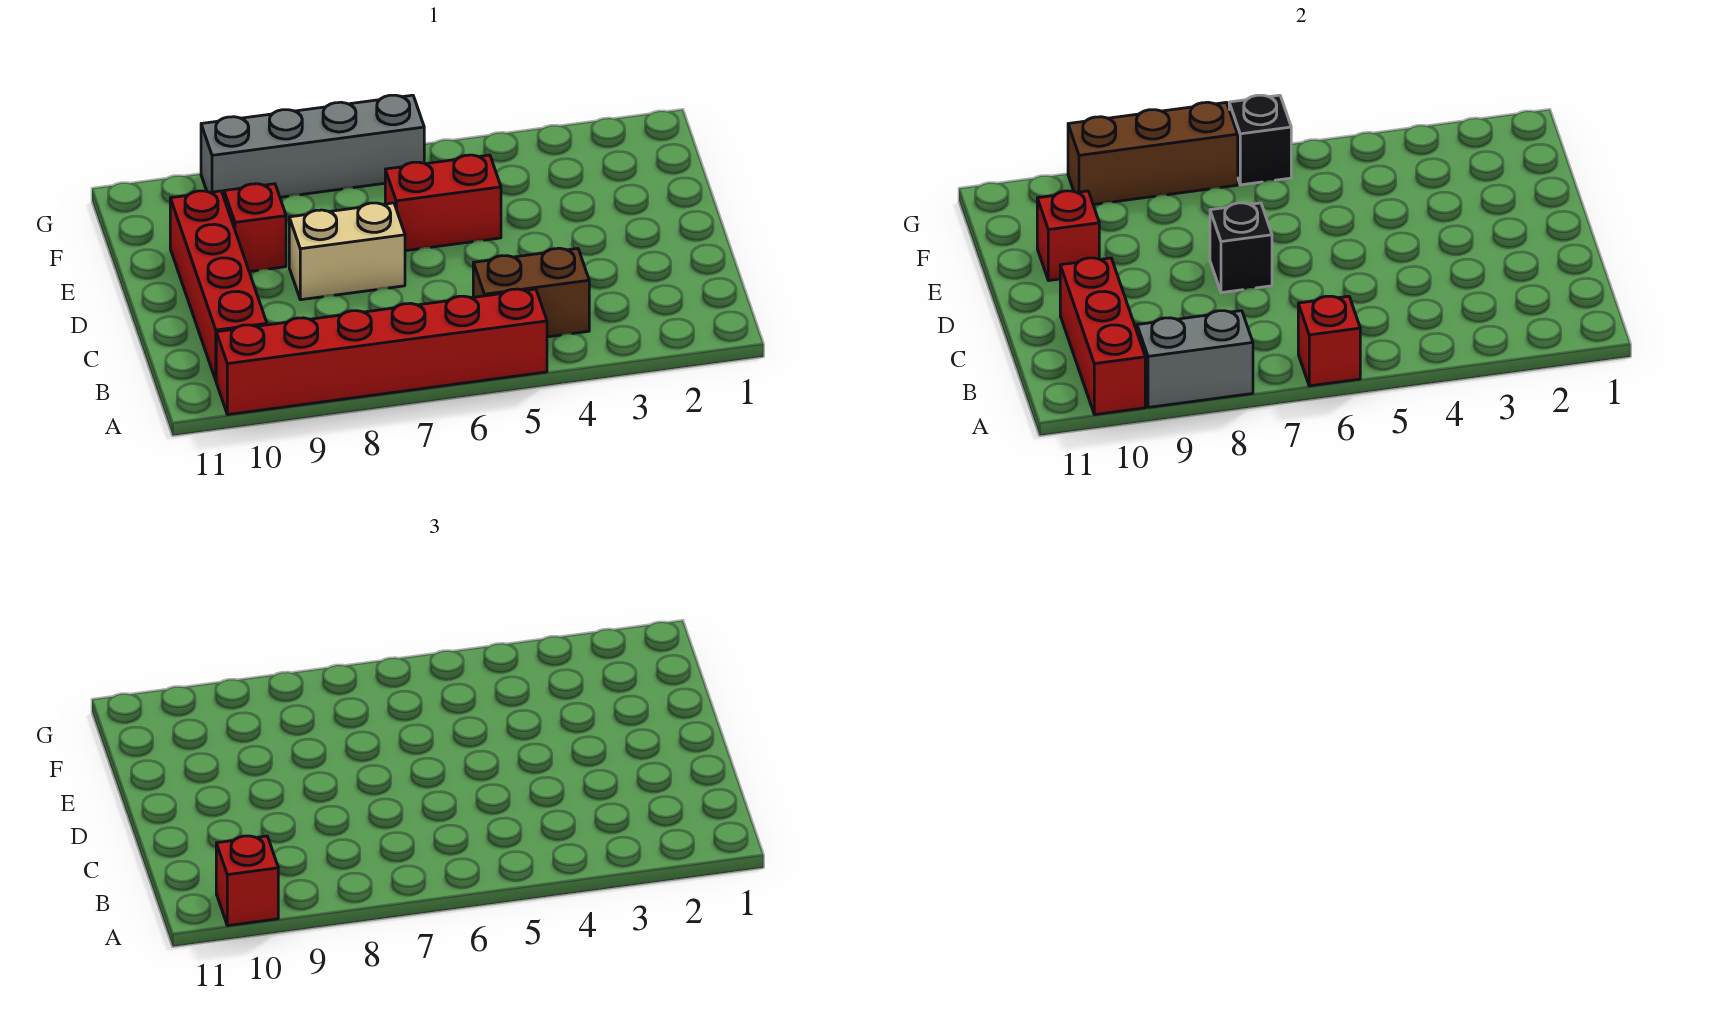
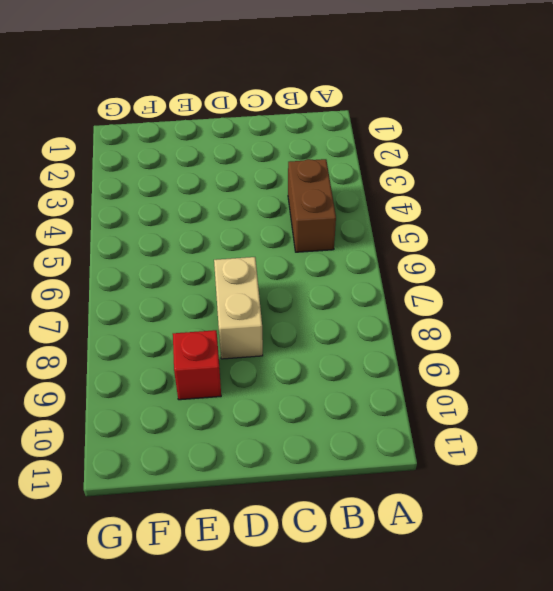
none -> red 1x6 brick [216,289,547,415]
none -> red 1x4 brick [170,191,267,380]
none -> red 1x2 brick [385,155,501,251]

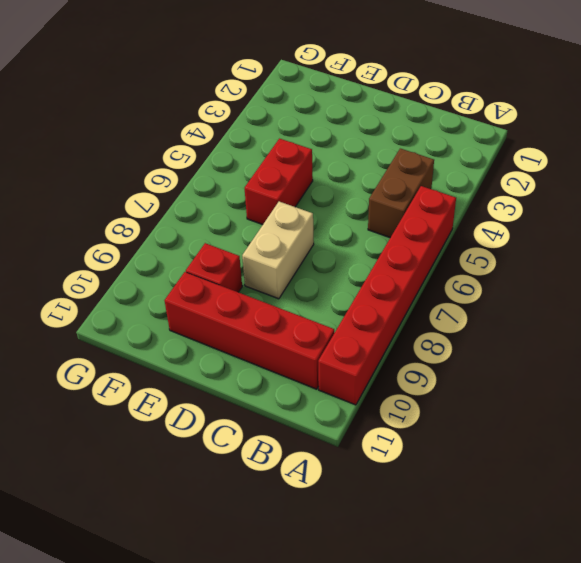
none -> grey 1x4 brick [201,95,424,197]
none -> red 1x1 brick [1298,296,1360,386]
none -> grey 1x2 brick [1137,311,1253,407]

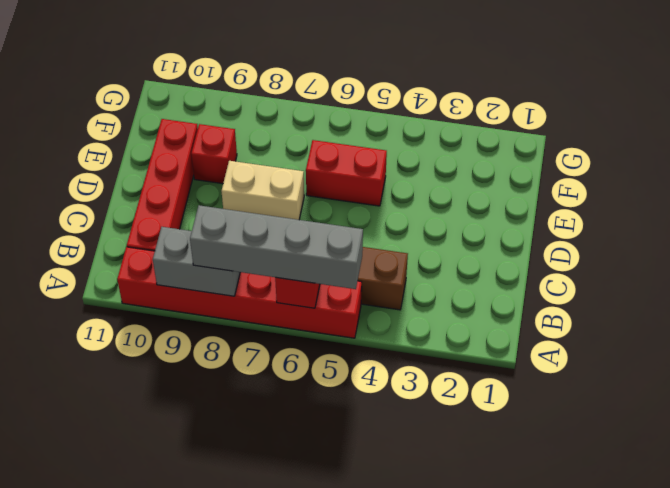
grey 1x4 brick [190,205,363,289] -> grey 1x4 brick moved to [201,95,424,197]
none -> red 1x3 brick [1060,258,1145,415]
none -> black 1x1 brick [1210,203,1272,293]
none -> red 1x1 brick [1037,191,1099,281]

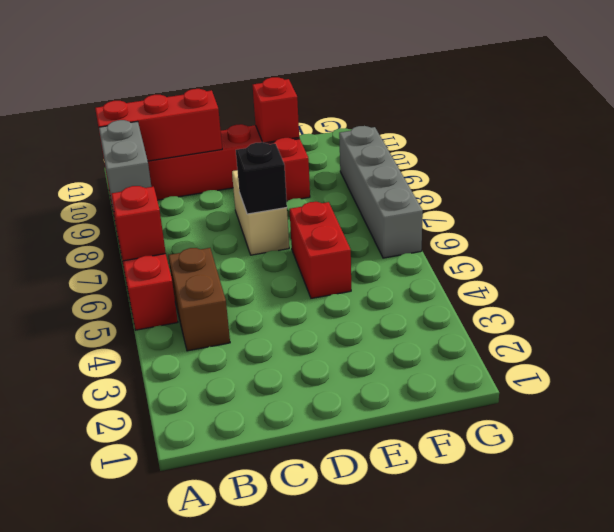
none -> black 1x1 brick [1229,95,1291,185]
none -> brown 1x3 brick [1068,102,1238,205]
none -> red 1x1 brick [216,836,278,926]

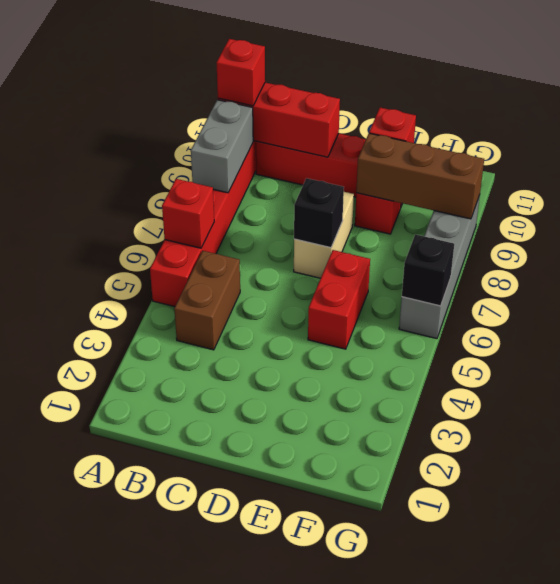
brown 1x3 brick [356,133,484,219] -> brown 1x3 brick turned to [1068,102,1238,205]

